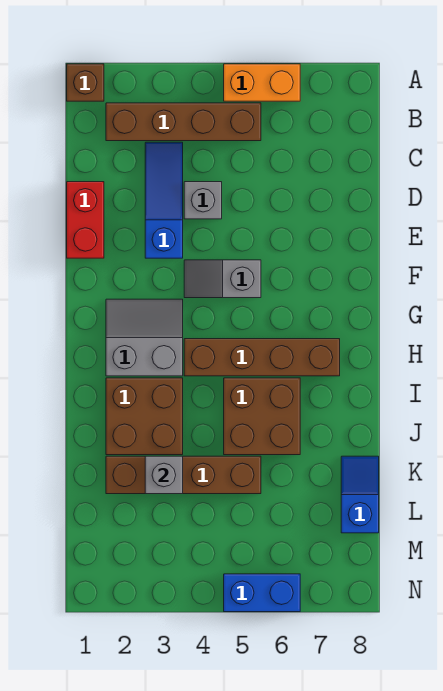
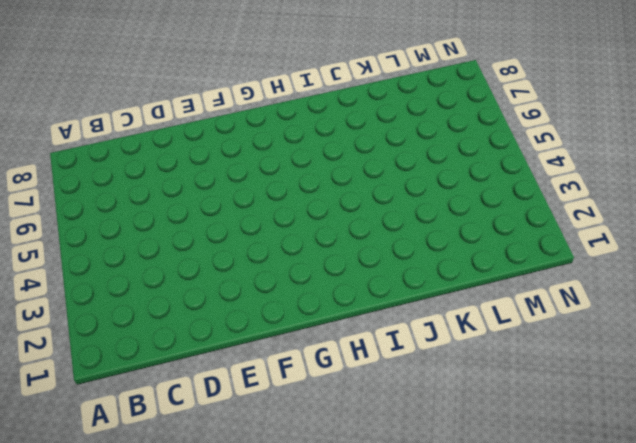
none -> brown 1x1 brick [67,64,104,101]
none -> orange 1x2 brick [224,64,300,101]
none -> brown 1x4 brick [106,103,261,141]

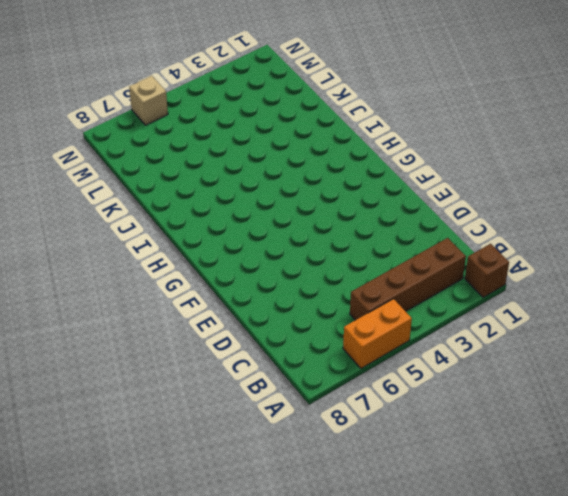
tan 1x1 brick [129,76,168,125] -> blue 1x2 brick [224,574,300,612]
none -> blue 1x3 slope [145,142,183,258]
none -> red 1x2 brick [67,182,104,258]
none -> grey 1x1 brick [184,182,222,219]

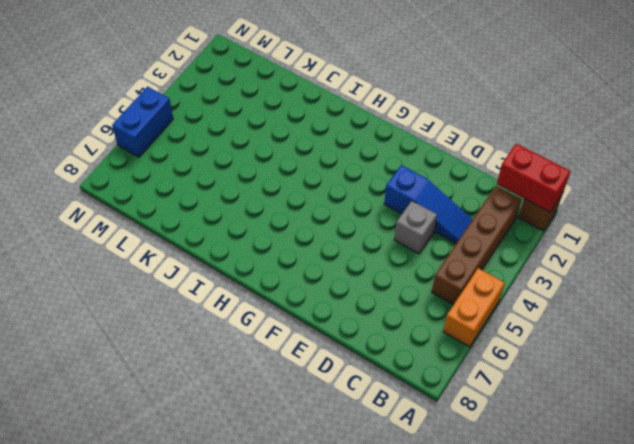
red 1x2 brick [497,144,571,212] -> red 1x2 brick moved to [67,182,104,258]
none -> grey 1x2 slope [184,260,261,298]
none -> grey 2x2 slope [106,299,183,376]
none -> brown 1x4 brick [184,339,340,376]

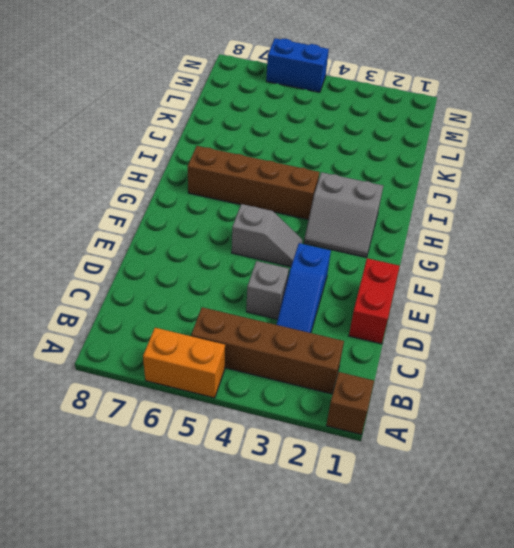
none -> brown 2x2 brick [106,378,183,455]
none -> brown 2x2 brick [224,378,300,455]
none -> brown 1x4 brick [106,456,261,494]

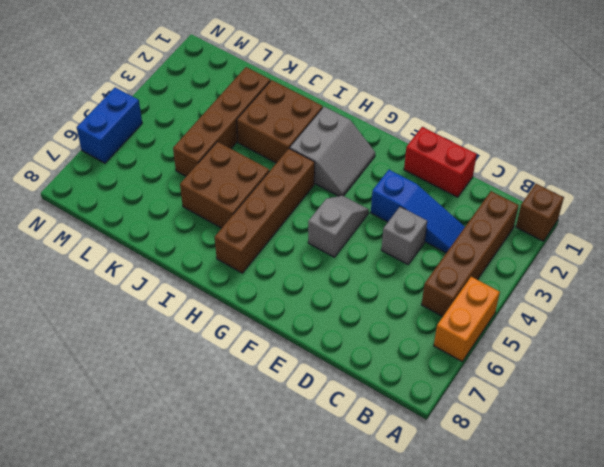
none -> blue 1x2 slope [341,456,379,533]
none -> grey 1x1 brick [145,456,183,494]

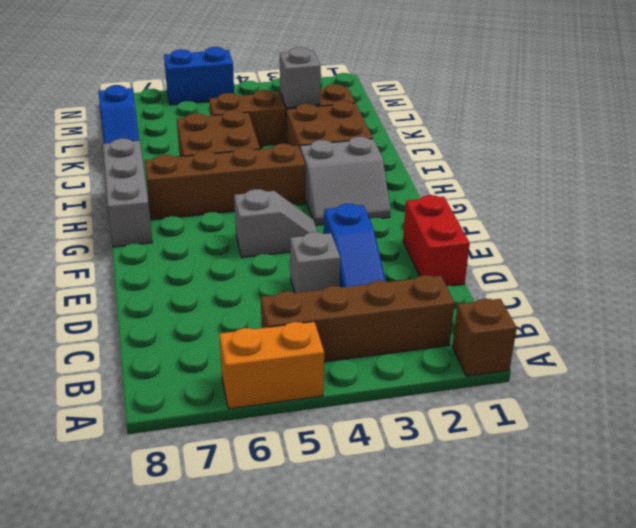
grey 1x3 brick [103,138,152,247] -> none

